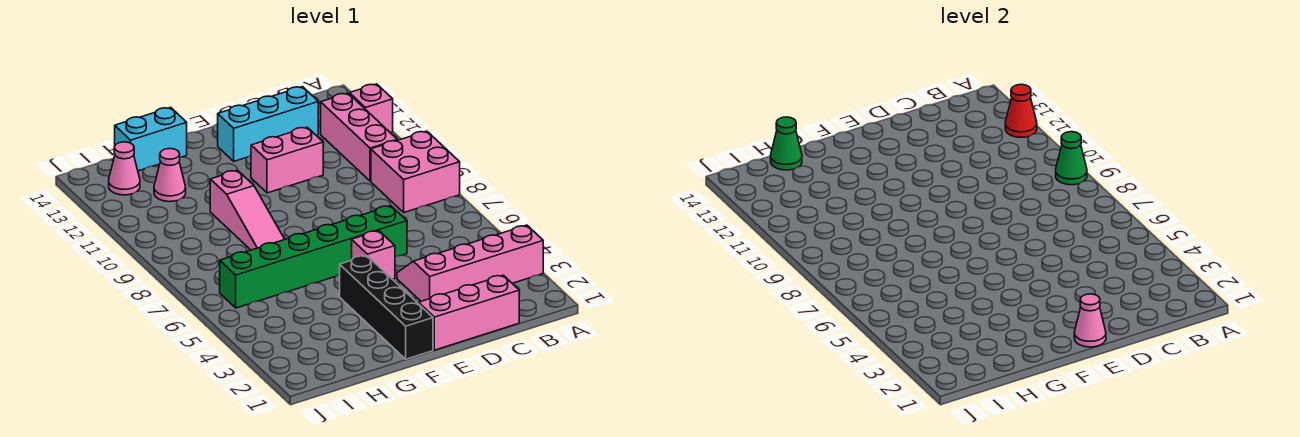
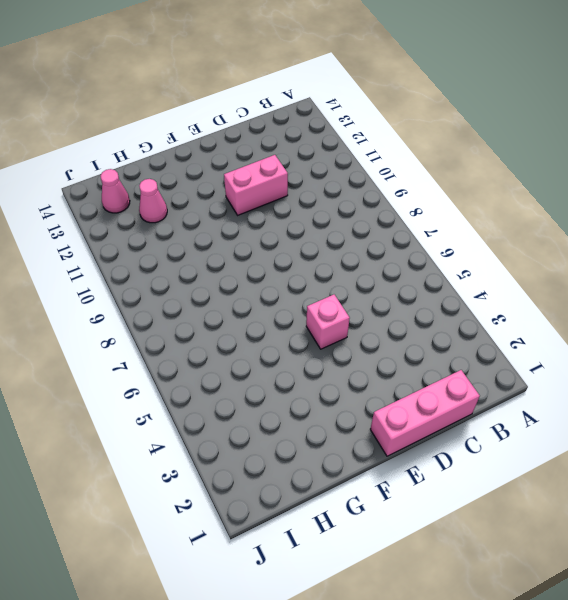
none -> pink 2x4 slope [397,225,543,301]
none -> pink 2x2 brick [371,131,460,212]
none -> pink 1x1 brick [349,84,393,133]

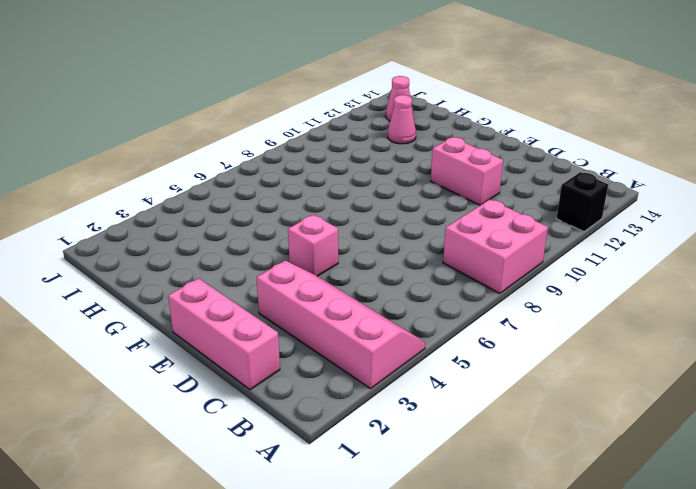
black 1x1 brick [557,172,608,232] -> pink 1x1 brick [349,84,393,133]
none -> pink 1x3 brick [321,93,397,181]
none -> cyan 1x3 brick [218,87,318,161]
none -> green 1x6 brick [220,206,407,308]

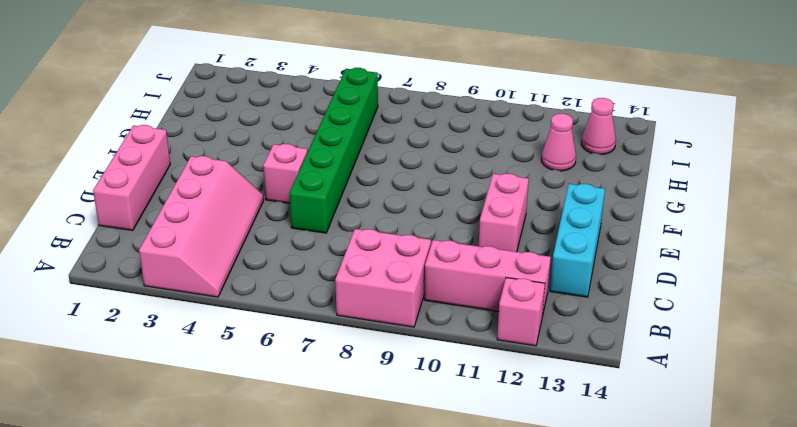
none -> black 1x4 brick [340,256,433,359]
none -> pink 1x3 slope [210,170,285,250]
none -> cyan 1x2 brick [115,107,187,171]

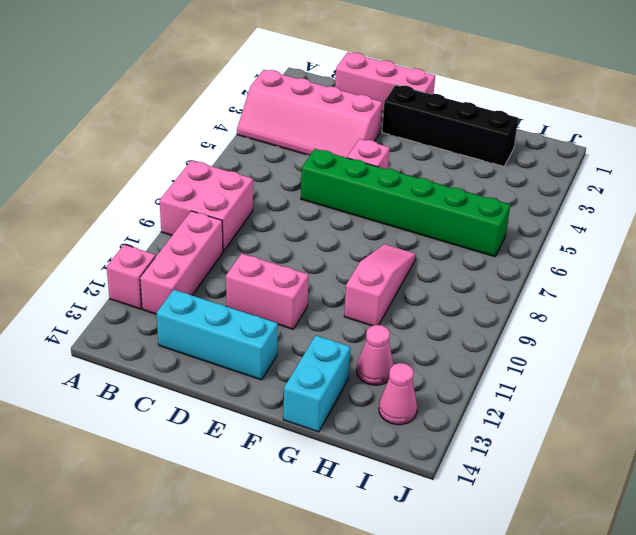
black 1x4 brick [382,85,518,166] -> black 1x4 brick turned to [340,256,433,359]
cyan 1x2 brick [283,336,351,432] -> cyan 1x2 brick turned to [115,107,187,171]
none -> green 1x1 cone [1056,132,1087,185]
none -> red 1x1 cone [1005,84,1037,137]
none -> pink 1x1 cone [1074,294,1106,347]

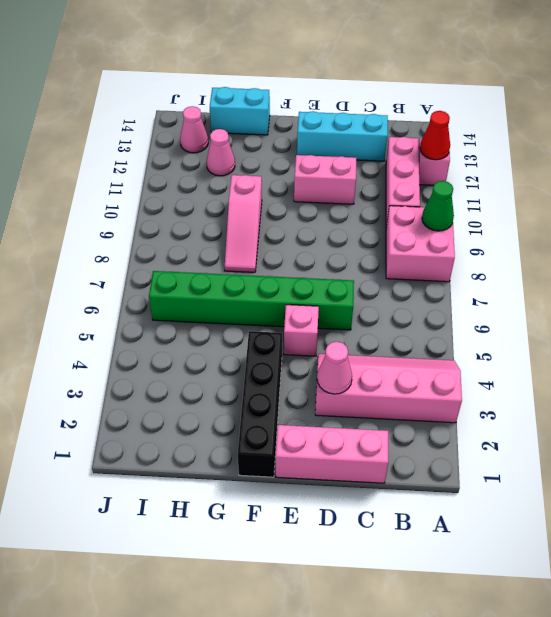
pink 1x1 cone [317,342,352,394] -> pink 1x1 cone moved to [1074,294,1106,347]
none -> green 1x1 cone [771,117,802,170]

